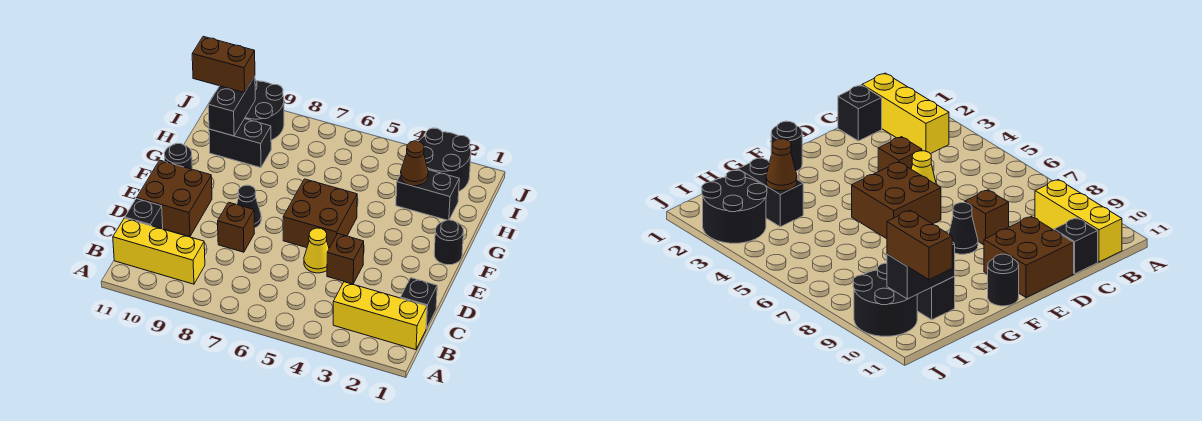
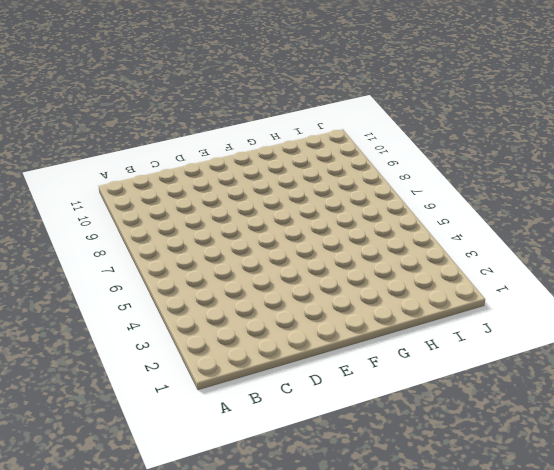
none -> yellow 1x3 brick [333,282,427,350]
none -> yellow 1x3 brick [113,218,205,284]
none -> black 1x1 brick [401,278,437,329]

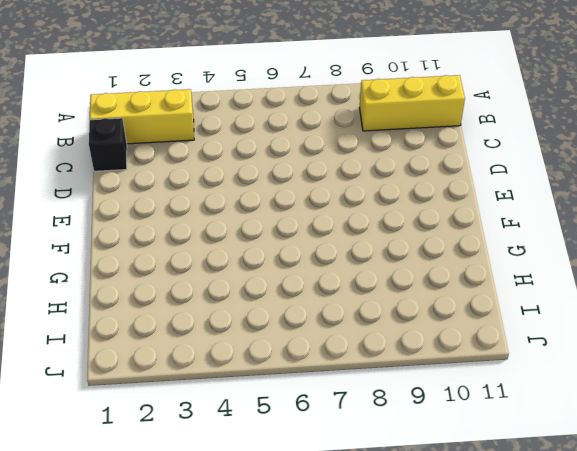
none -> black 1x1 brick [125,198,163,229]
none -> brown 1x1 brick [327,234,364,284]
none -> yellow 1x1 cone [304,228,329,273]

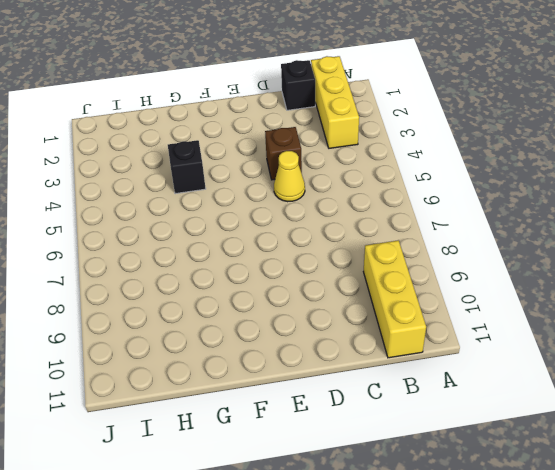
black 1x1 brick [168,140,206,194] -> black 1x1 brick moved to [125,198,163,229]
none -> brown 1x1 brick [218,202,255,252]
none -> brown 2x2 brick [137,160,212,237]
none -> brown 2x2 brick [283,179,357,248]

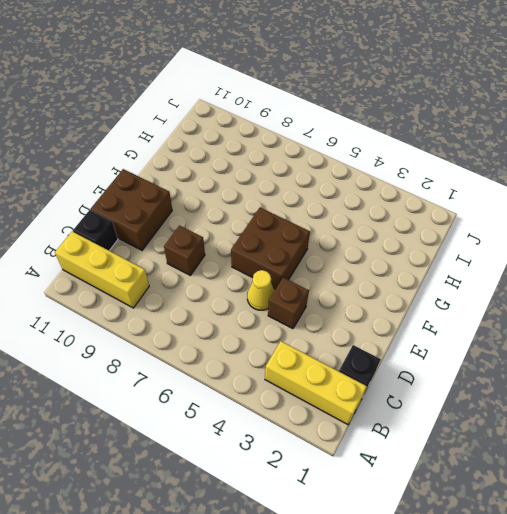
none -> black 1x1 cone [237,185,261,228]
none -> black 1x1 round brick [434,220,464,265]
none -> black 1x1 round brick [164,144,192,169]

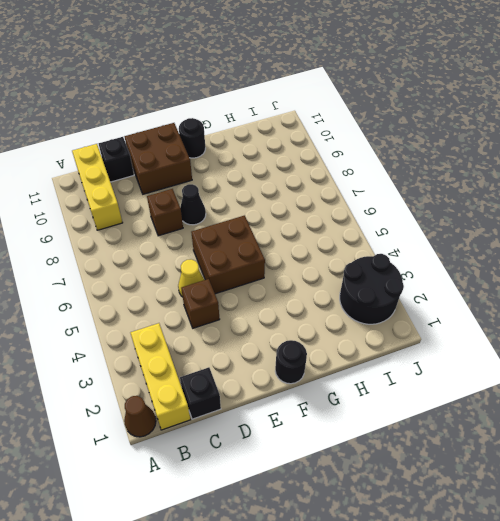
brown 1x1 cone [124,396,156,437] -> brown 1x1 cone moved to [401,141,428,186]
none -> black 1x2 brick [396,170,459,220]
none -> black 1x2 brick [209,119,271,168]
none -> black 2x2 round brick [245,80,284,140]

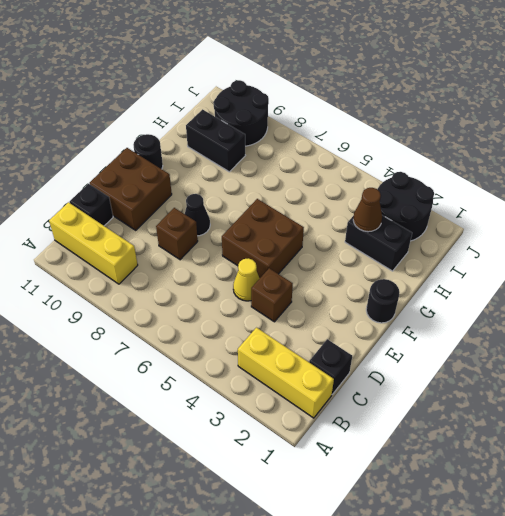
none -> black 1x2 brick [208,76,255,136]
none -> brown 1x2 brick [192,36,255,93]

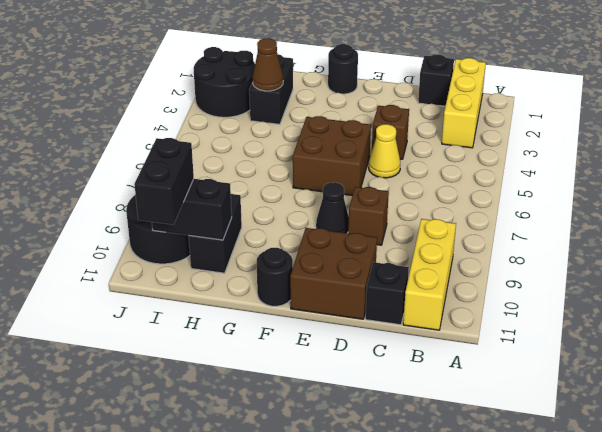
black 1x2 brick [134,138,194,225] -> brown 1x2 brick [192,36,255,93]

